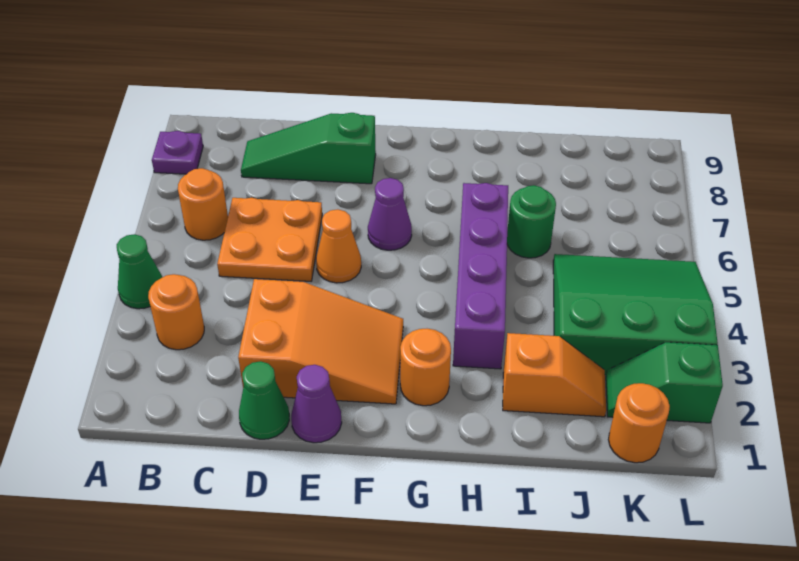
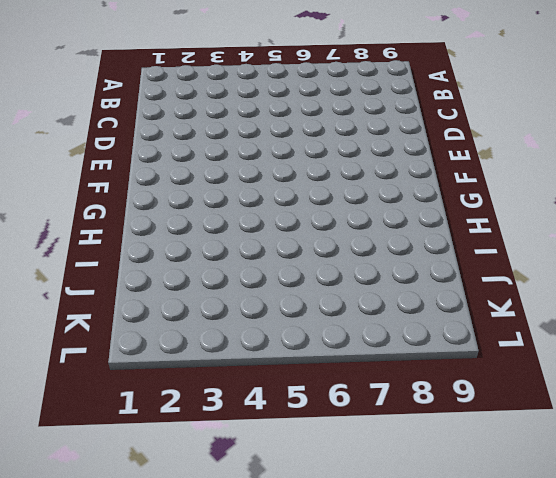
none -> green 1x1 cone [117,234,162,309]
none -> purple 1x1 plate [152,131,203,174]
none -> orange 1x1 round brick [148,274,204,350]

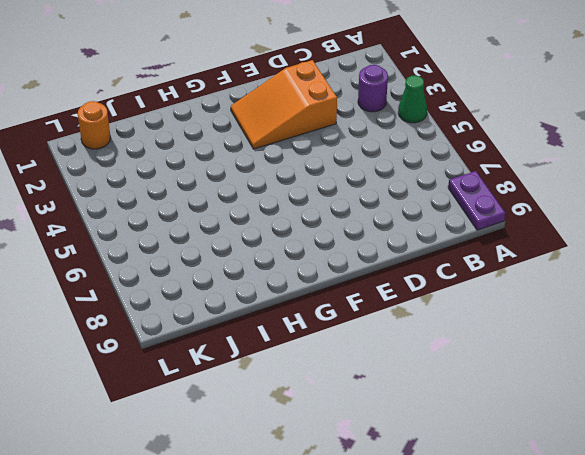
purple 1x2 plate [448,171,505,230] -> purple 1x1 plate [152,131,203,174]
purple 1x1 round brick [358,65,388,112] -> orange 1x1 round brick [148,274,204,350]
none -> orange 1x1 round brick [178,168,228,240]
none -> orange 2x2 plate [217,198,322,281]
none -> green 1x3 slope [241,113,376,184]

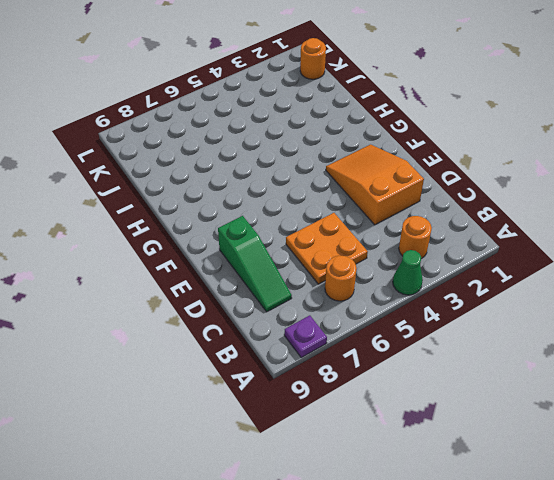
none -> green 1x1 cone [239,361,289,439]
none -> purple 1x1 cone [291,365,342,443]
none -> orange 1x1 cone [316,209,361,283]

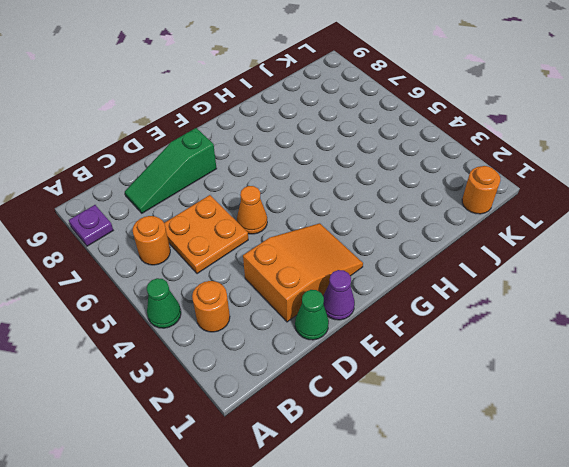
none -> purple 1x1 cone [368,178,412,250]
none -> orange 1x1 round brick [400,329,451,406]
none -> purple 1x4 brick [453,183,508,369]

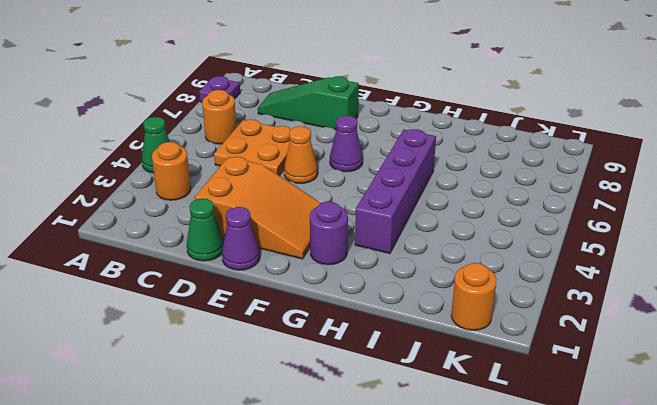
purple 1x1 round brick [310,202,348,265] -> orange 1x1 round brick [400,329,451,406]
none -> orange 1x2 slope [503,333,606,417]
none -> green 1x1 round brick [507,185,556,258]
none -> green 3x3 slope [553,254,718,375]

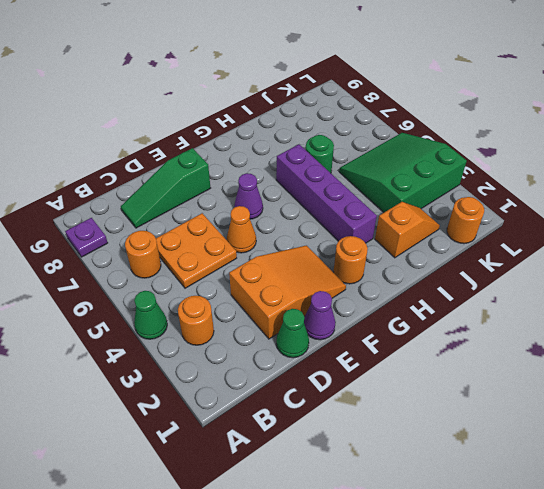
none -> green 1x2 slope [606,342,723,423]

